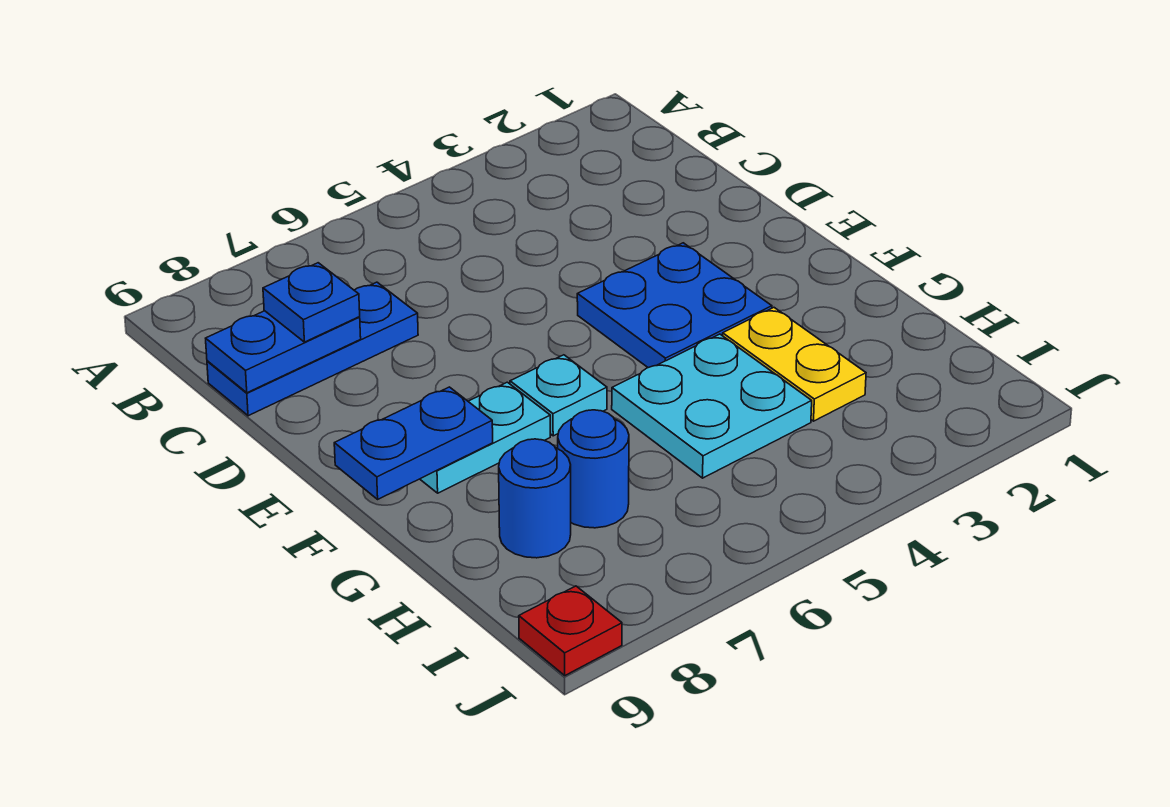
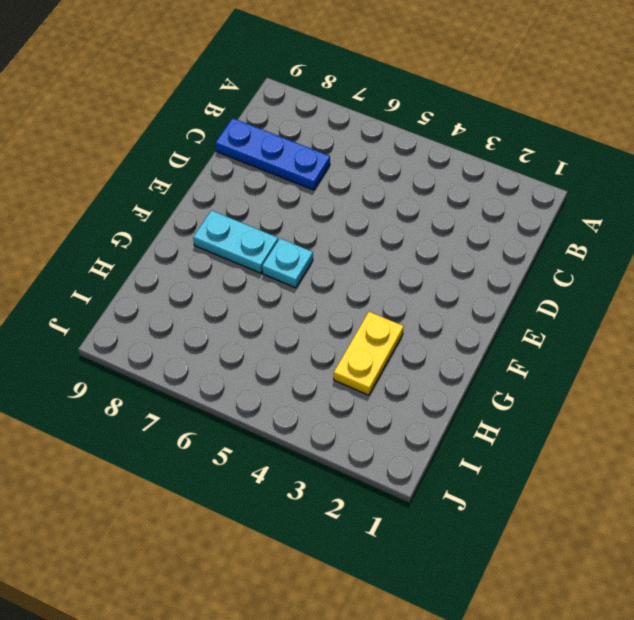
none -> blue 2x2 plate [577,243,772,368]
none -> cyan 2x2 plate [612,334,812,478]
none -> blue 1x1 round brick [558,410,629,528]

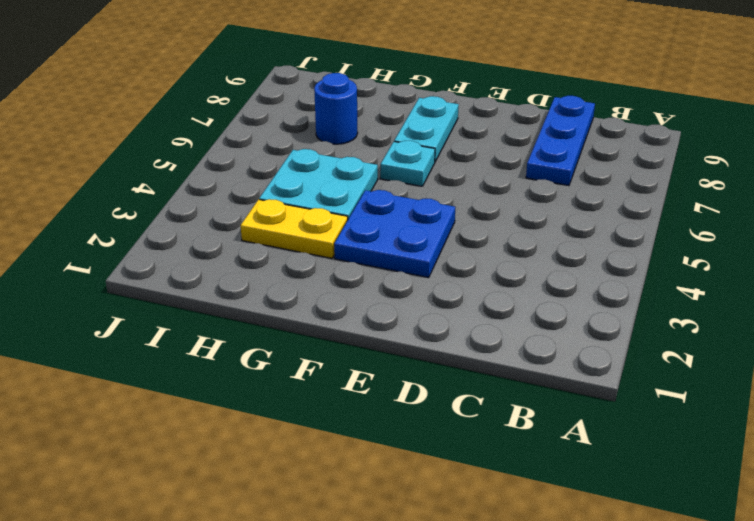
none -> blue 1x1 round brick [499,439,571,558]
none -> red 1x1 plate [519,586,622,675]
none -> blue 1x2 plate [206,311,361,393]

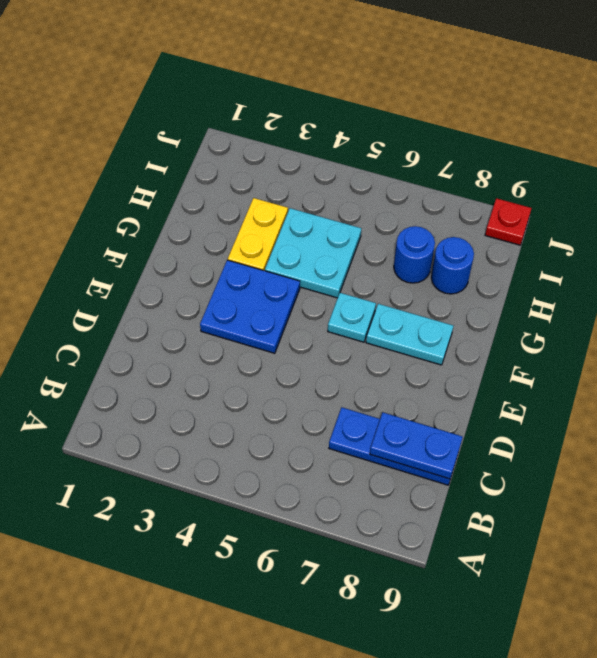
none -> blue 1x2 plate [334,387,493,499]
none -> blue 1x1 plate [263,263,360,342]

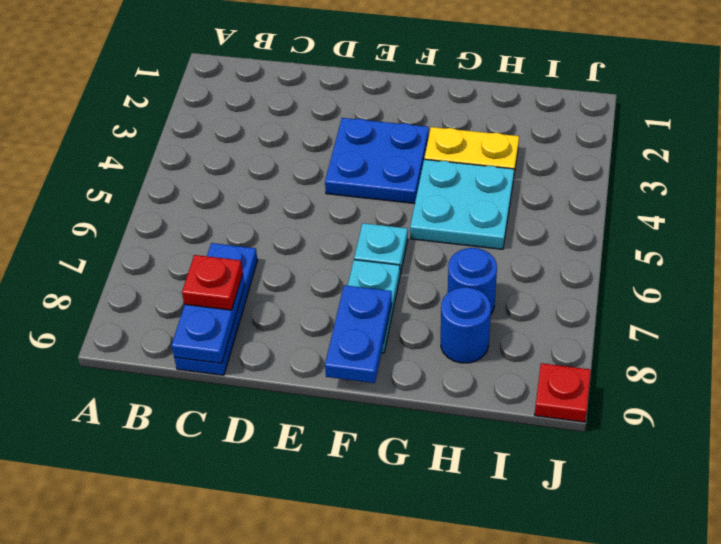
red 1x1 plate [182,255,243,310] -> blue 1x1 plate [263,263,360,342]

